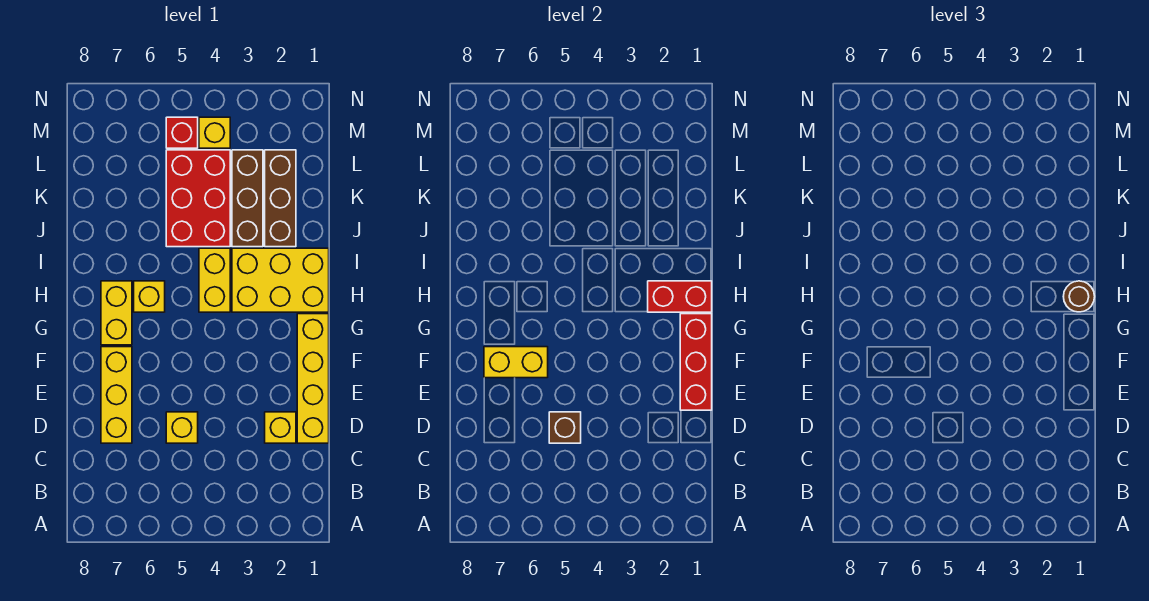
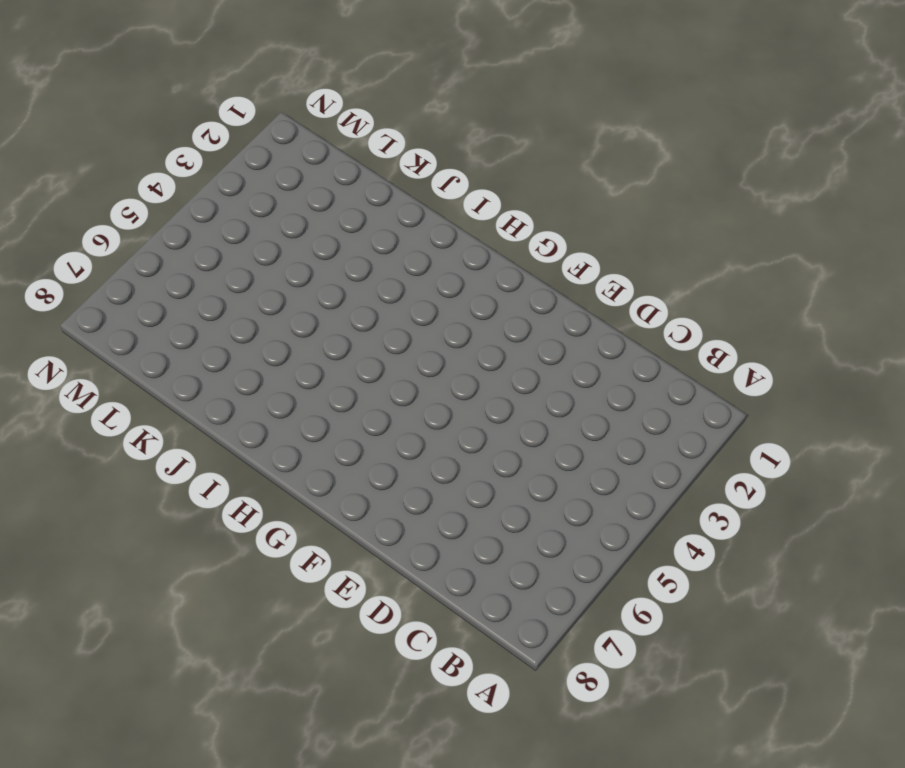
none -> yellow 1x4 brick [297,314,329,443]
none -> yellow 1x1 brick [265,412,296,443]
none -> yellow 1x1 brick [166,412,198,443]

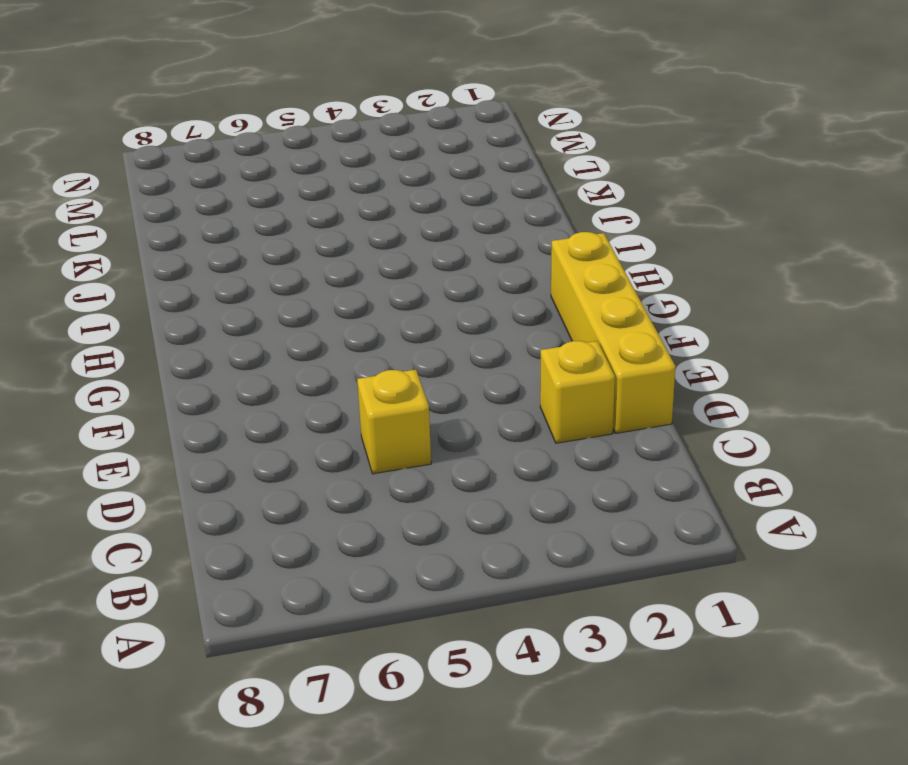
none -> yellow 1x3 brick [101,347,132,443]
none -> yellow 1x2 brick [101,281,132,345]
none -> yellow 2x3 brick [232,248,329,312]

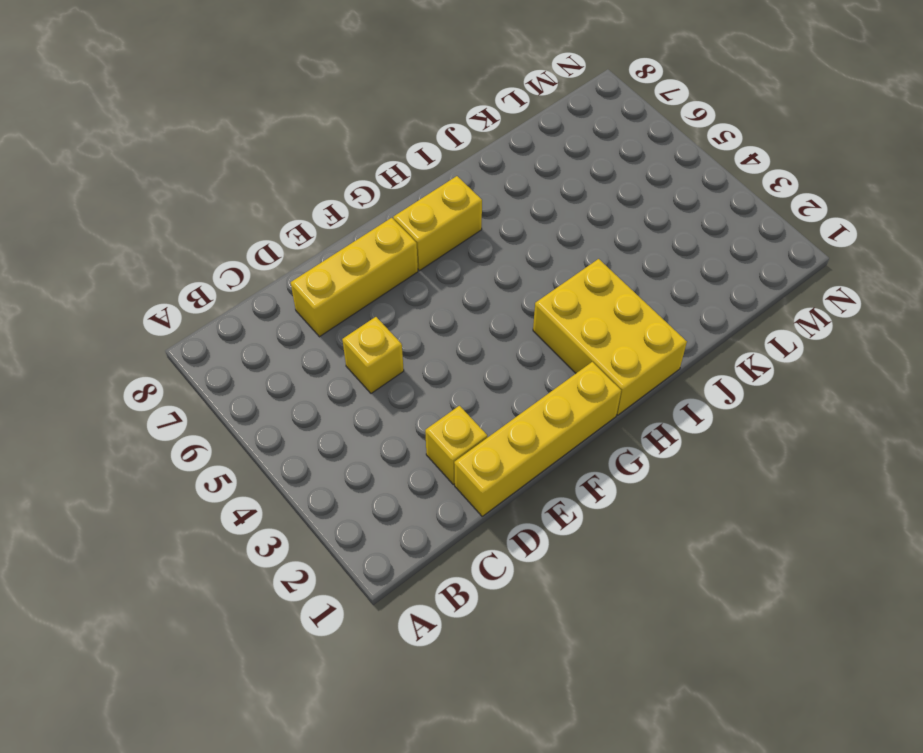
none -> yellow 1x2 brick [199,248,230,312]
none -> yellow 1x1 brick [134,281,165,312]
none -> brown 1x3 brick [265,150,296,247]

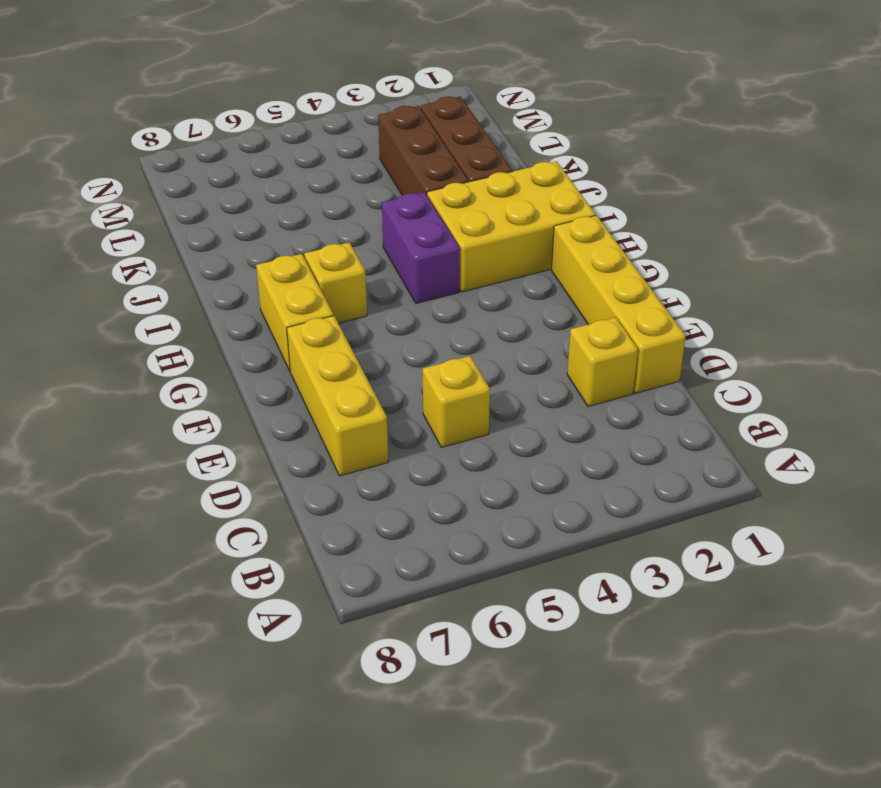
purple 1x2 brick [382,192,460,304] -> yellow 1x2 brick [199,248,230,312]
none -> red 2x3 brick [166,150,230,247]
none -> yellow 1x1 brick [199,117,230,148]
none -> red 1x1 brick [166,117,198,148]

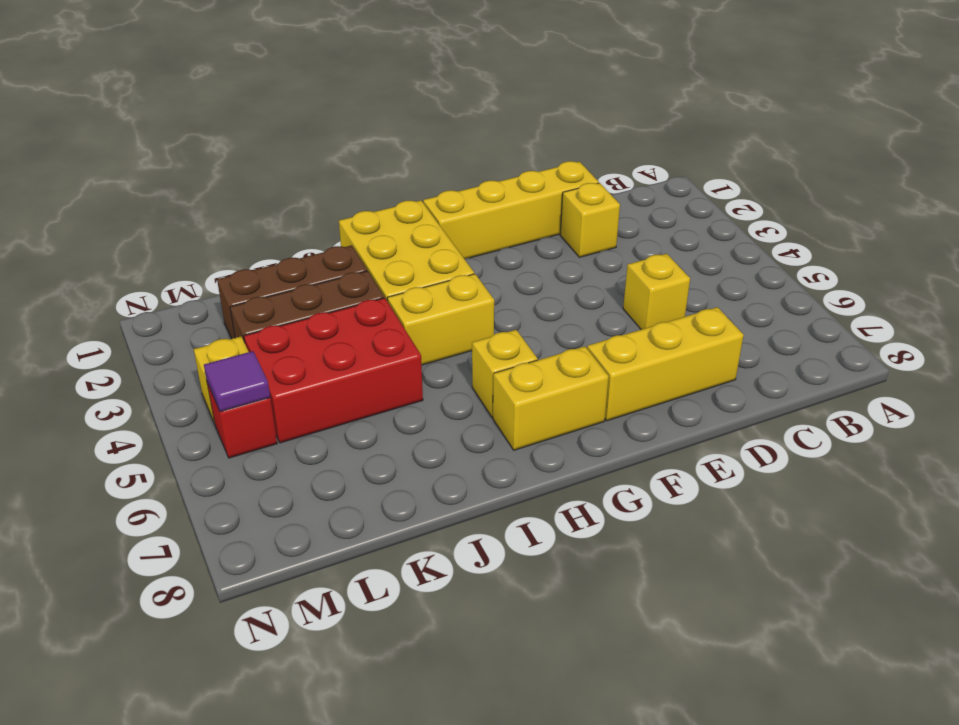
purple 1x1 tile [204,351,270,412] -> none
none -> brown 1x1 brick [549,412,581,443]
none -> red 1x3 brick [680,314,712,410]
none -> yellow 1x2 brick [484,347,548,378]

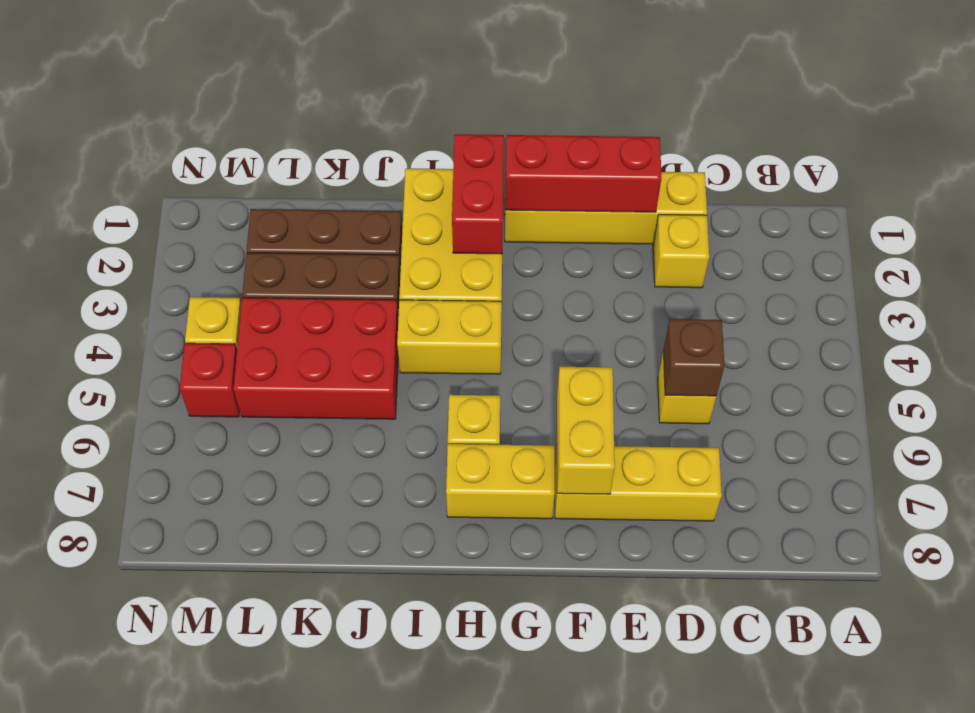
none -> brown 1x1 round brick [1063,281,1095,312]

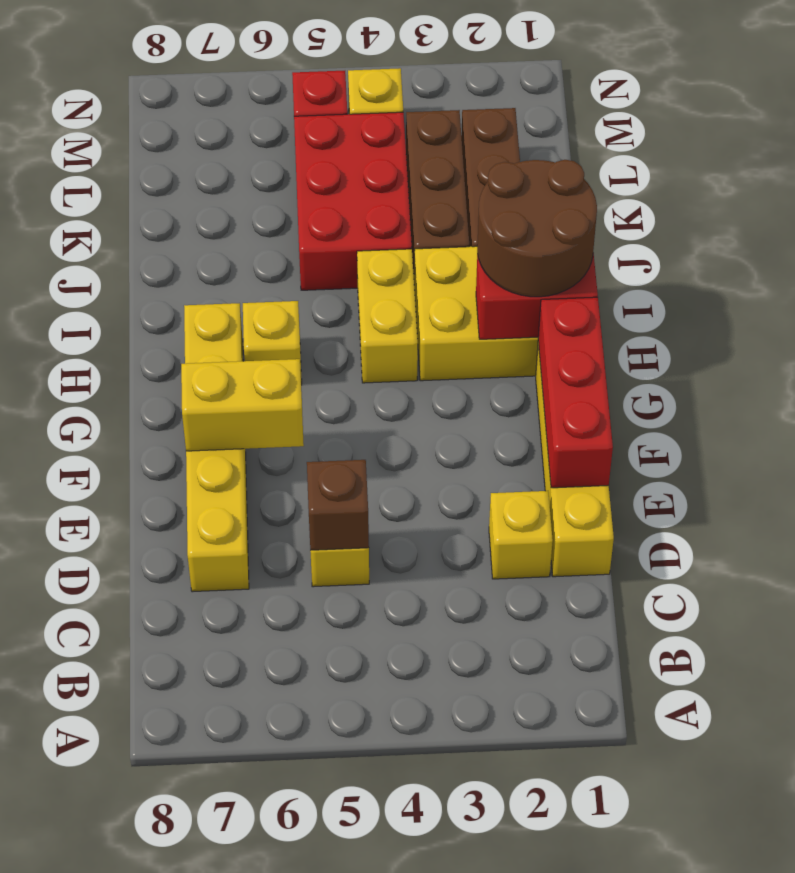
brown 2x2 round brick [477,160,597,297] -> brown 1x1 round brick [1063,281,1095,312]

